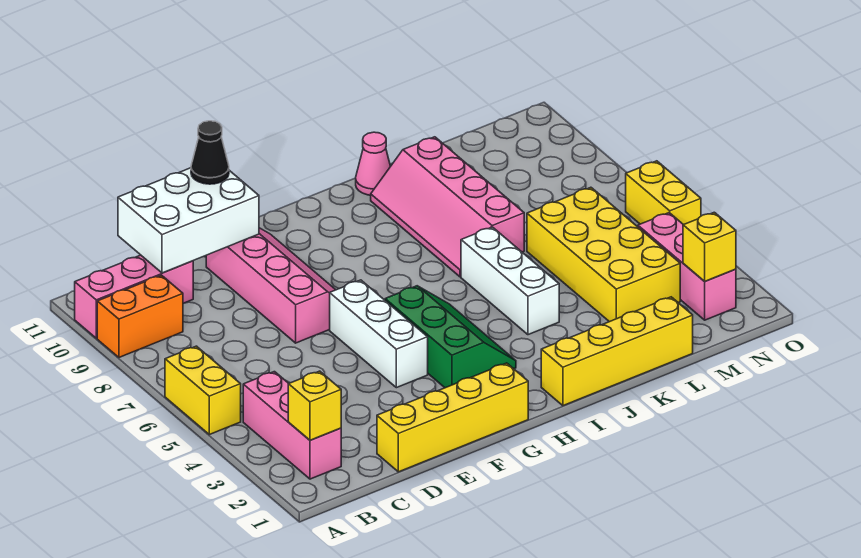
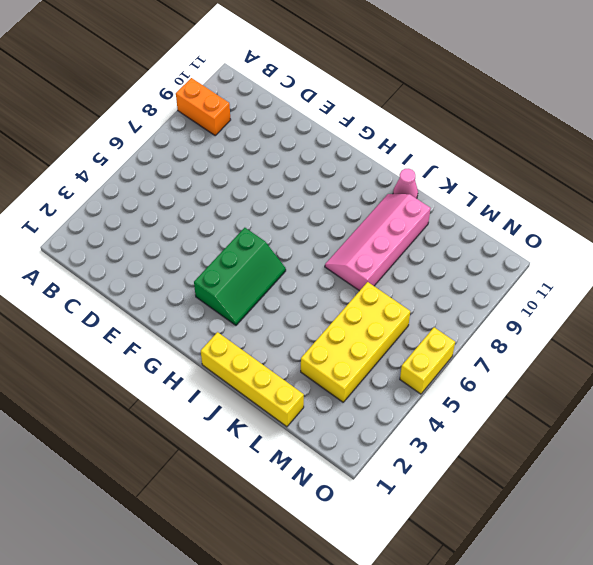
none -> yellow 1x2 brick [165,346,241,435]
none -> pink 1x3 brick [75,255,193,338]
none -> pink 1x3 brick [243,372,341,479]

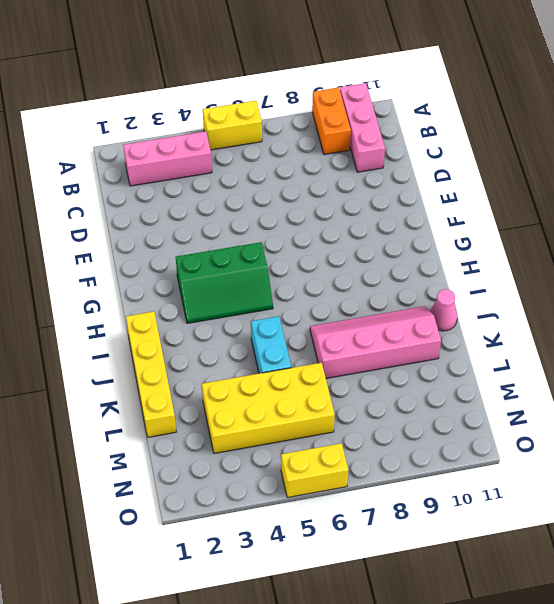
cyan 1x2 brick [251,316,291,373] -> white 1x3 brick [461,227,559,335]
none -> yellow 1x4 brick [377,363,528,472]
none -> pink 2x4 slope [206,228,335,343]
none -> white 1x3 brick [330,280,428,388]

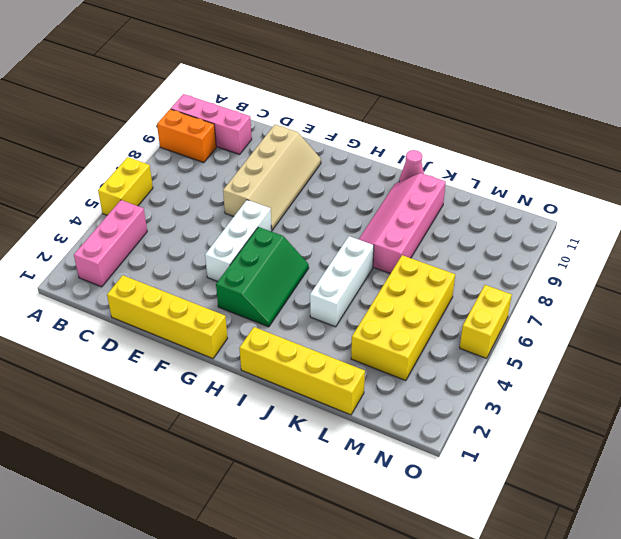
tan 2x4 slope [223,125,321,230] -> pink 2x4 slope [206,228,335,343]
none -> pink 1x3 brick [638,213,736,320]
none -> yellow 1x1 brick [288,371,341,440]
none -> white 2x3 brick [118,168,259,273]

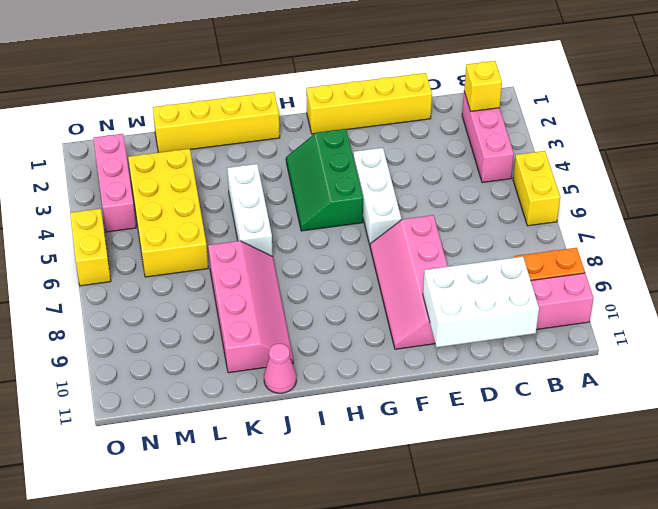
none -> yellow 1x1 brick [683,212,736,281]
none -> black 1x1 cone [191,121,229,184]

